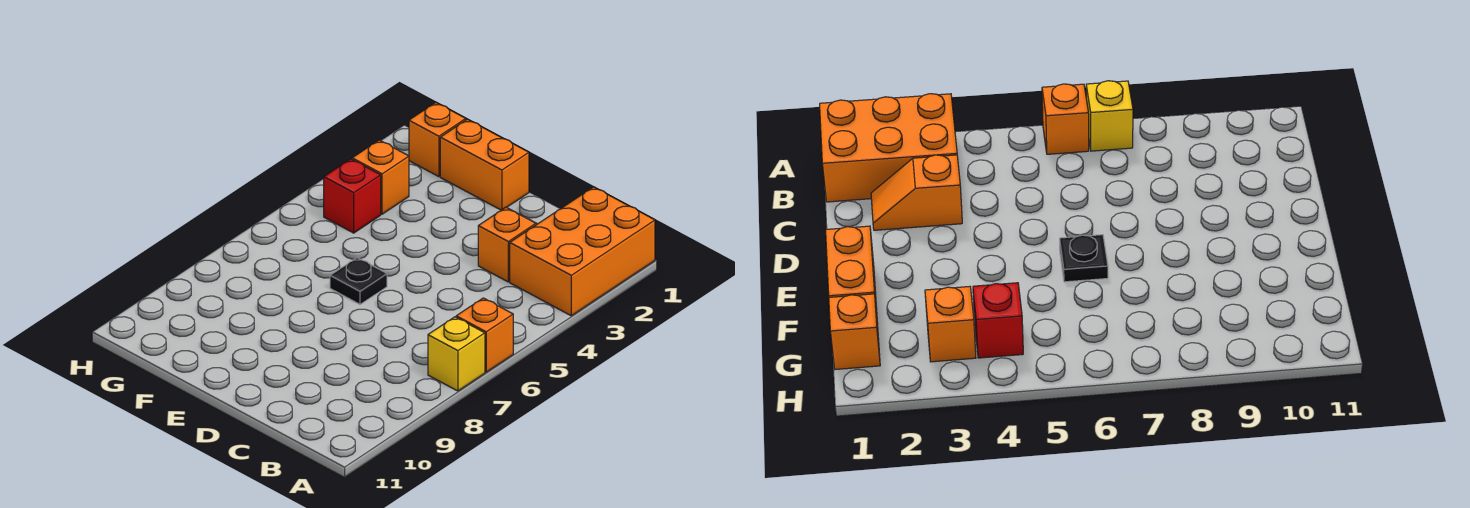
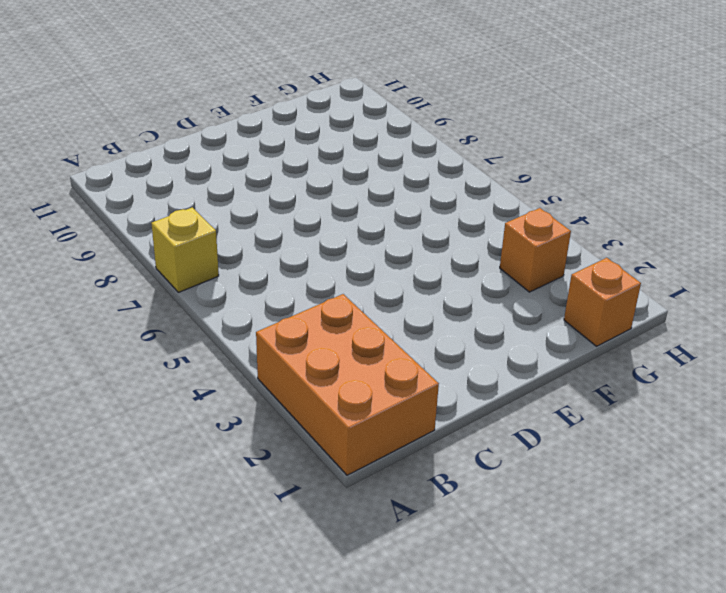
none -> orange 1x1 brick [456,298,513,372]
none -> orange 1x2 slope [478,207,537,282]

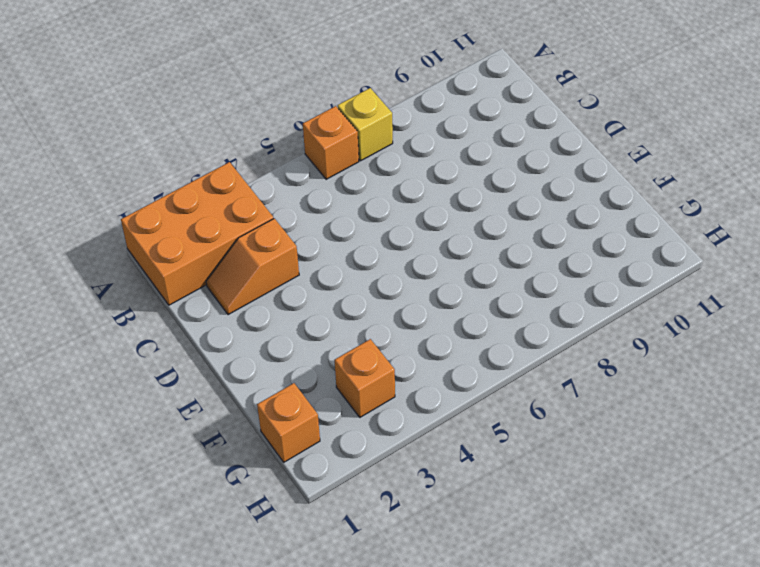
none -> orange 1x2 brick [440,119,529,210]
none -> black 1x1 plate [330,258,387,304]

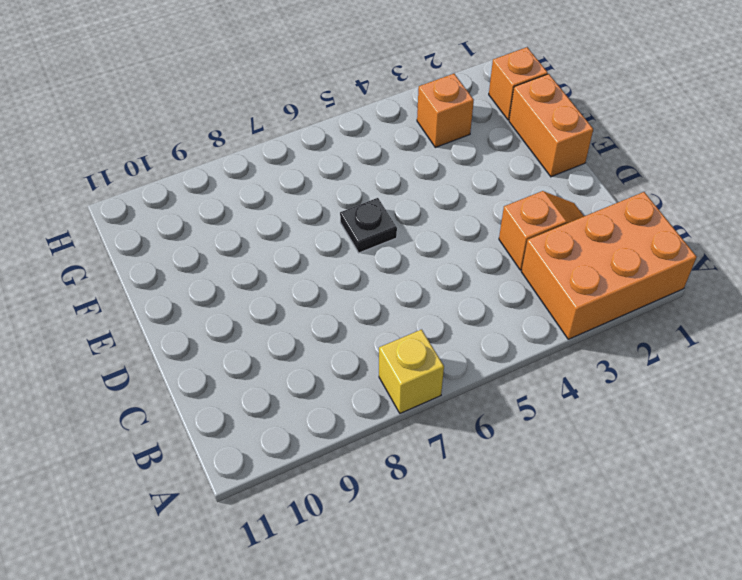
none -> orange 1x1 brick [456,298,513,372]
none -> red 1x1 brick [324,159,381,233]

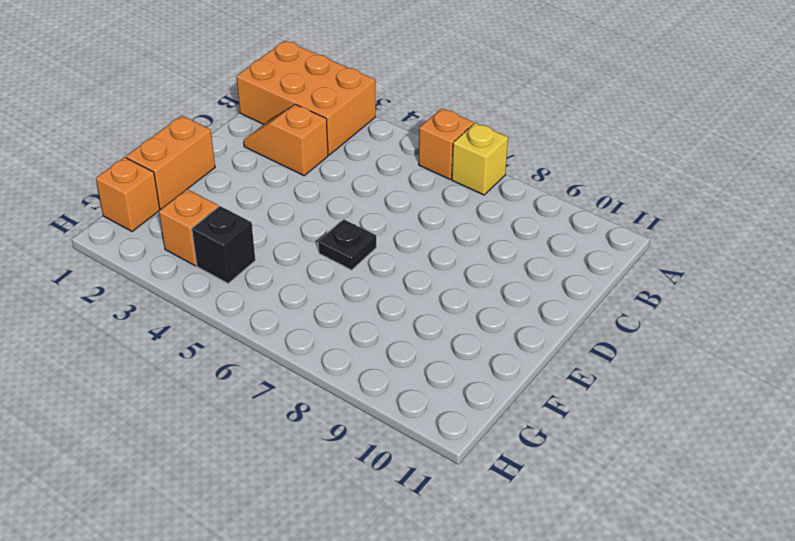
black 1x1 brick [192,206,255,283] -> red 1x1 brick [324,159,381,233]

